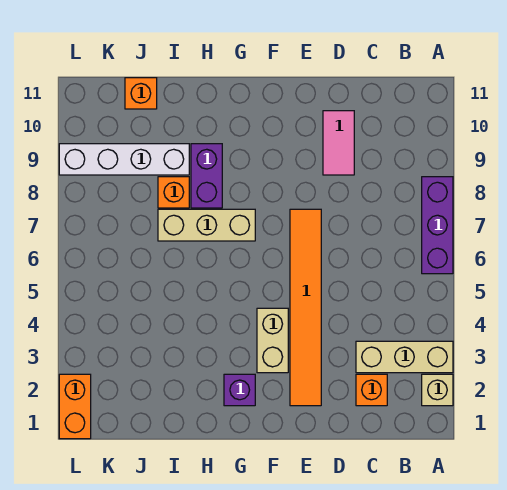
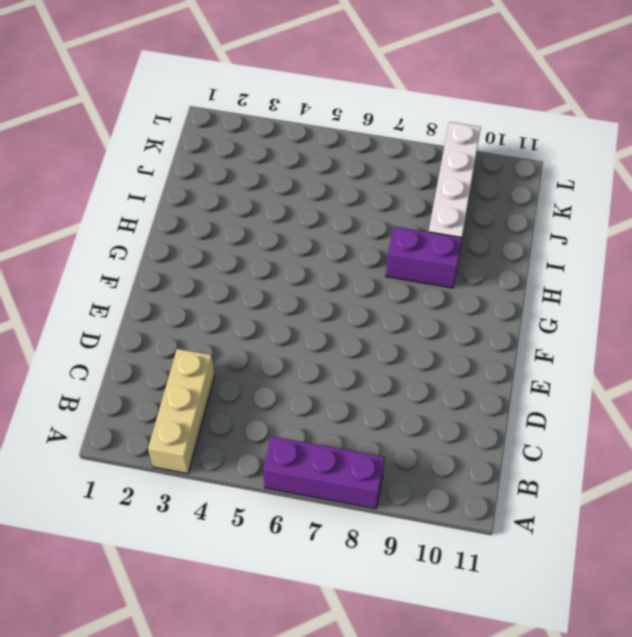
none -> tan 1x1 brick [422,374,453,406]
none -> orange 1x1 brick [356,374,387,406]
none -> pink 1x2 tile [323,111,354,175]

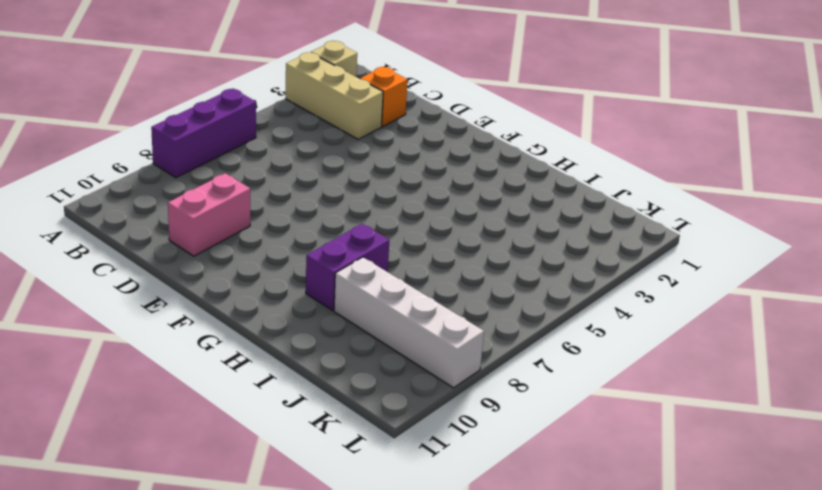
pink 1x2 brick [168,173,250,256] -> pink 1x2 tile [323,111,354,175]
none -> orange 1x6 tile [290,209,321,406]
none -> tan 1x2 brick [257,308,288,373]
none -> purple 1x1 brick [224,374,255,406]

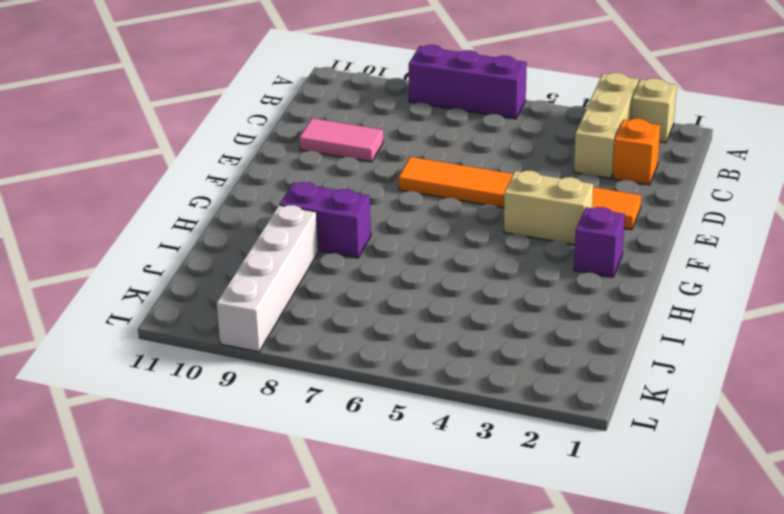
none -> tan 1x3 brick [158,209,255,241]
none -> orange 1x1 brick [158,177,189,208]
none -> orange 1x1 brick [125,78,157,109]

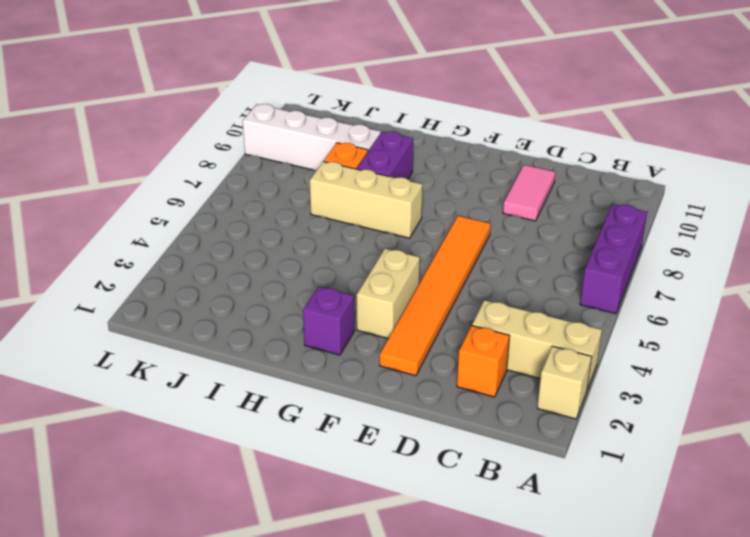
none -> orange 1x1 brick [125,78,157,109]
none -> orange 1x2 brick [59,374,91,439]

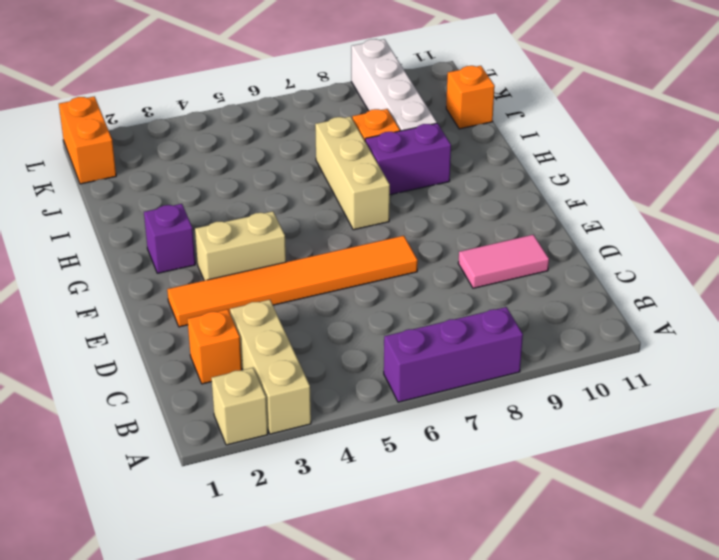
orange 1x2 brick [59,97,116,184] -> orange 1x2 brick turned to [59,374,91,439]

